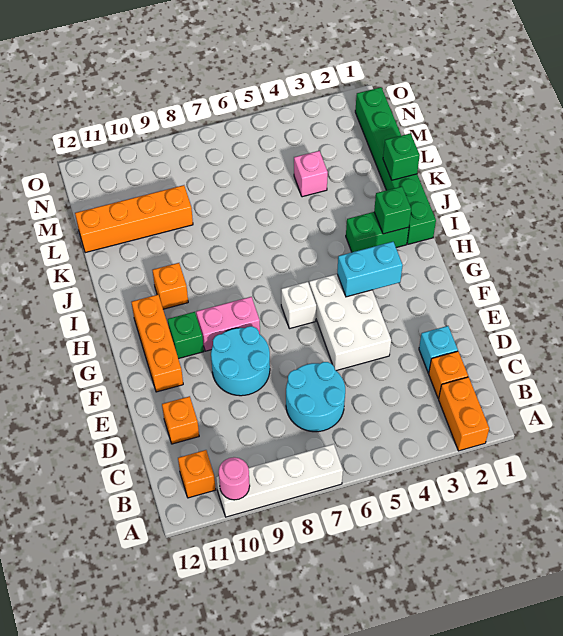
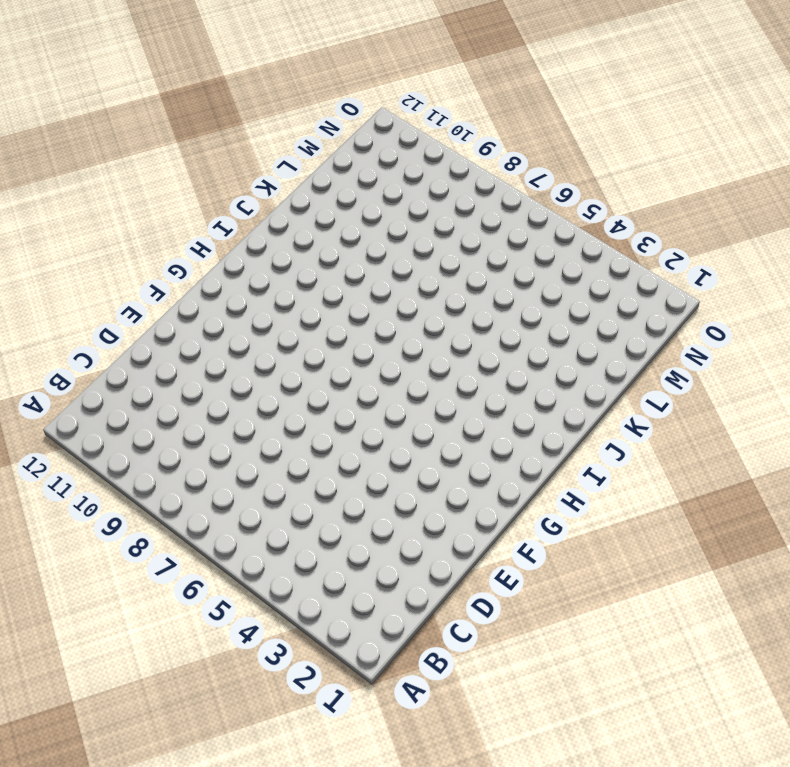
none -> orange 1x2 brick [439,377,489,451]
none -> white 1x4 brick [216,444,343,517]
none -> orange 1x1 brick [178,450,216,498]

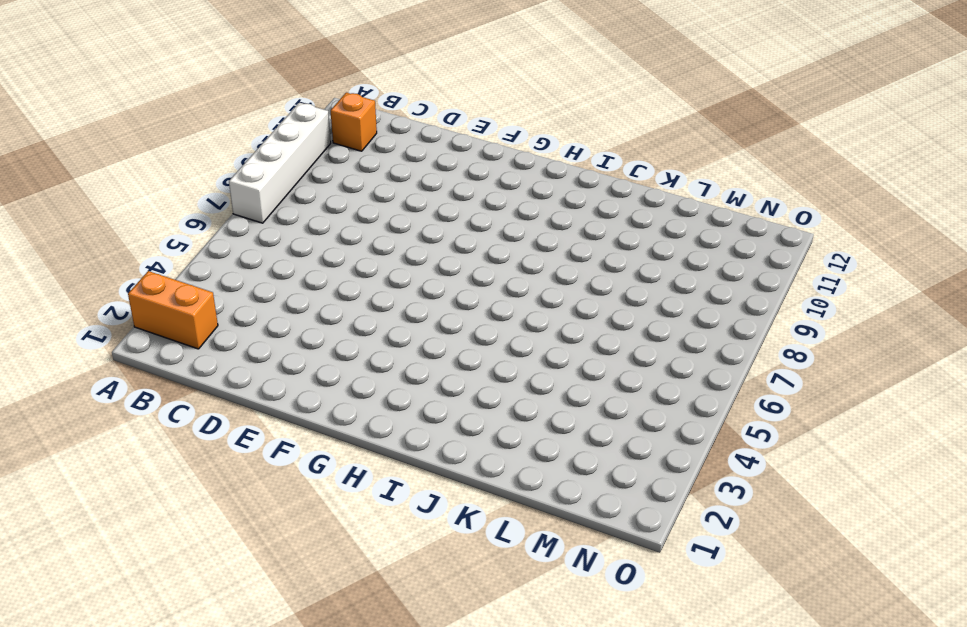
none -> orange 1x1 brick [429,351,468,399]
none -> cyan 2x2 round brick [286,362,345,432]
none -> cyan 1x1 brick [419,326,458,373]

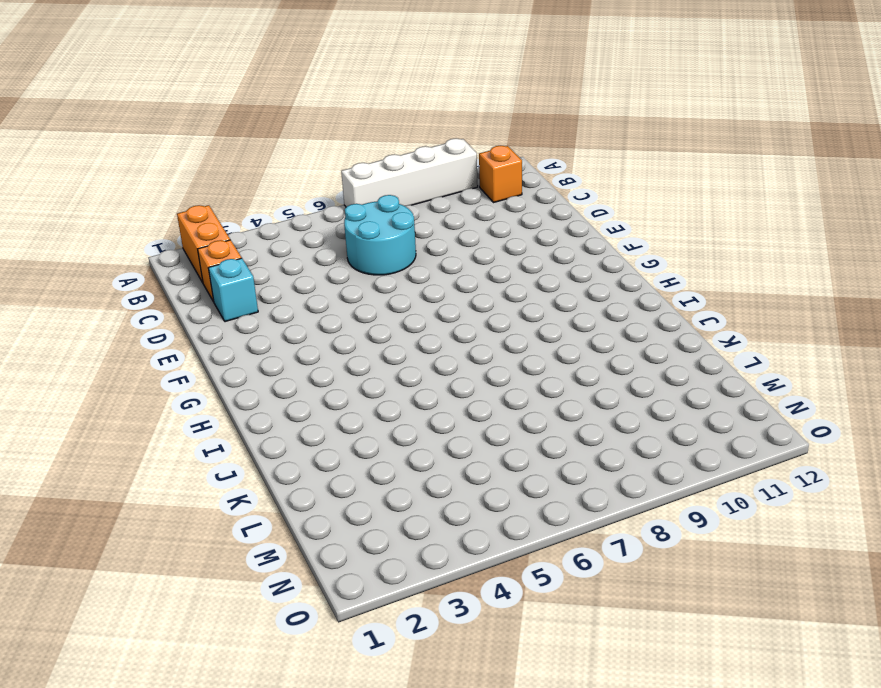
none -> orange 1x1 brick [162,396,199,444]
none -> white 2x3 brick [309,274,391,371]
none -> cyan 2x2 round brick [211,326,270,396]

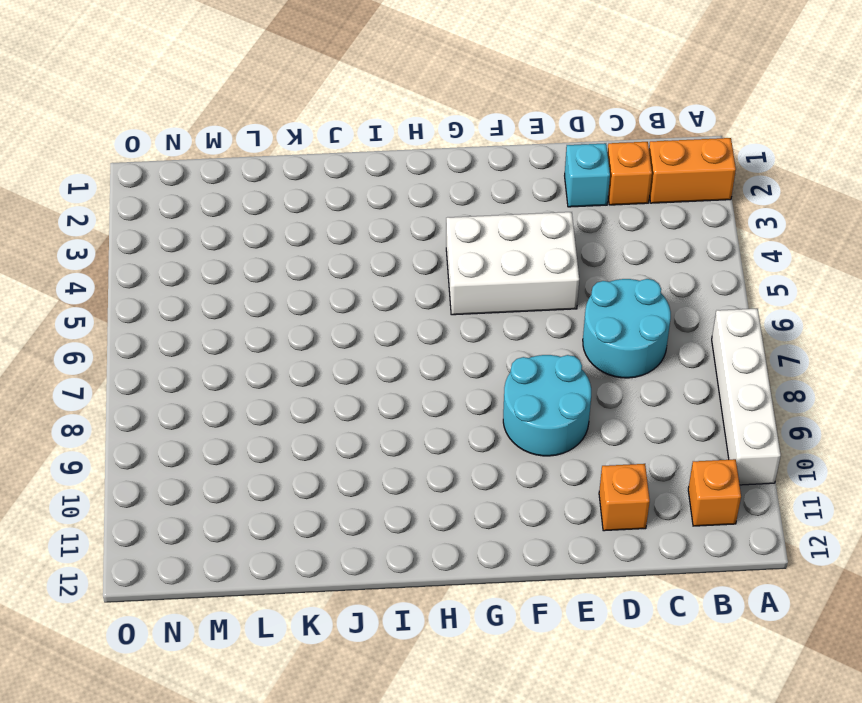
none -> orange 1x3 brick [131,295,183,392]
none -> white 1x1 brick [281,282,316,329]
none -> pink 1x2 brick [196,297,260,351]

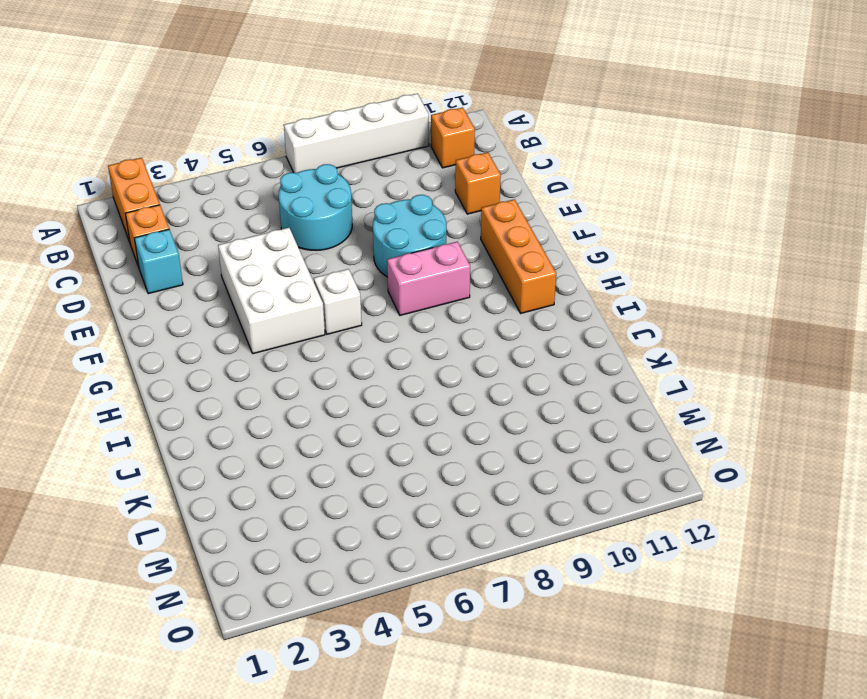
none -> green 1x1 brick [168,312,204,359]
none -> green 1x6 brick [355,87,436,244]
none -> green 1x2 brick [346,212,409,252]

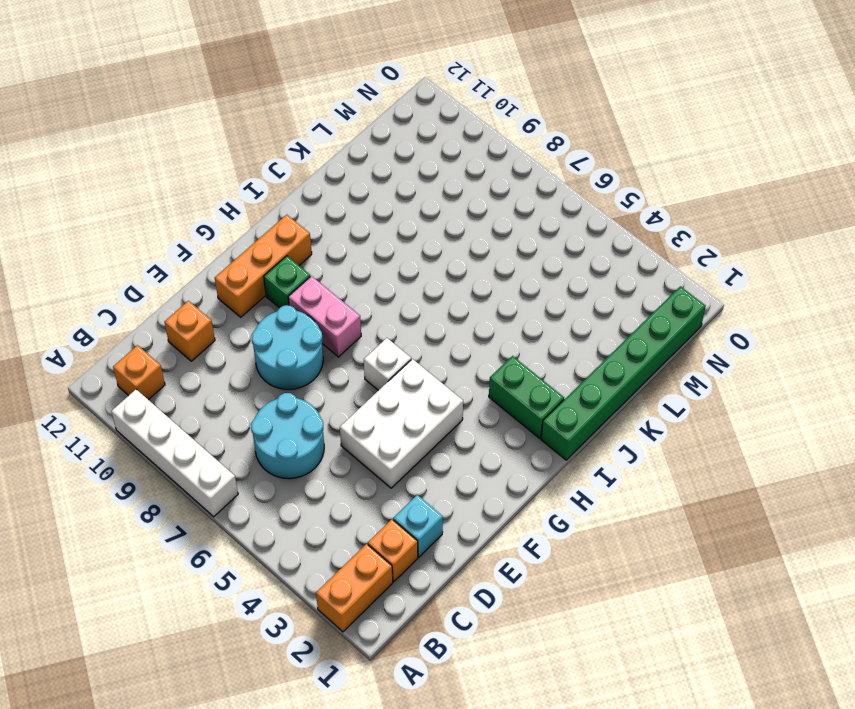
none -> orange 1x1 brick [153,263,188,309]
none -> pink 1x1 brick [294,151,328,197]
none -> orange 1x4 brick [75,185,193,253]

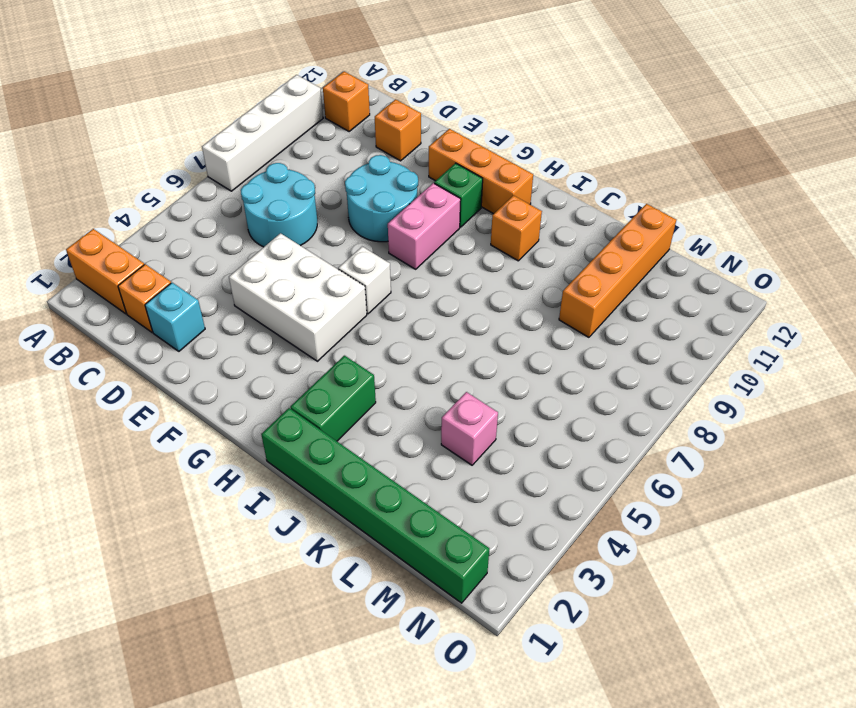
none -> pink 1x1 round brick [219,457,250,500]
none -> cyan 1x2 brick [337,242,403,297]
none -> green 1x1 brick [374,186,411,234]

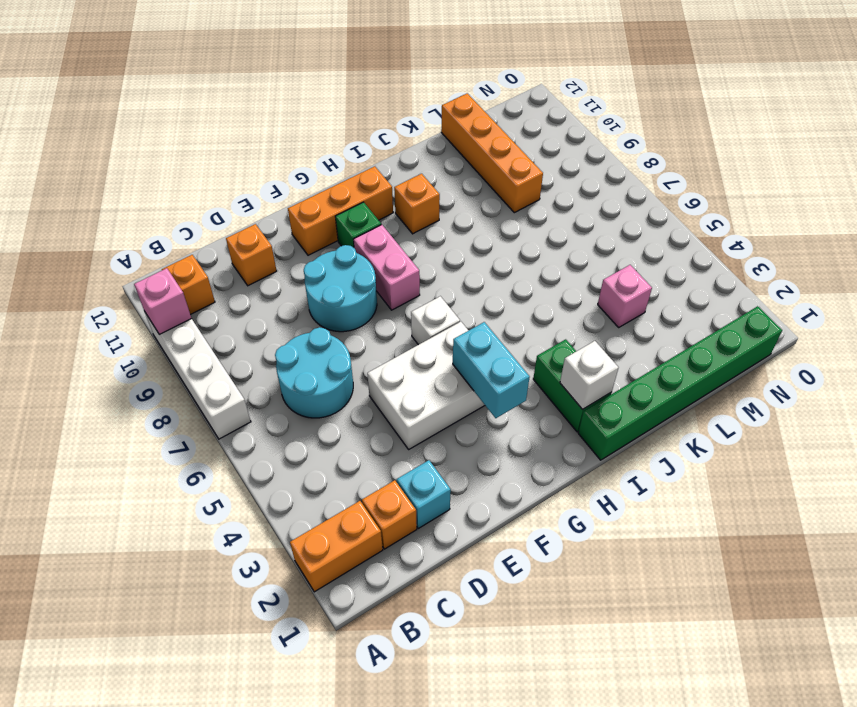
pink 1x1 brick [134,268,192,335] -> pink 1x1 round brick [219,457,250,500]
white 1x1 brick [560,341,618,410] -> green 1x1 brick [374,186,411,234]
none -> green 1x1 brick [383,133,420,180]

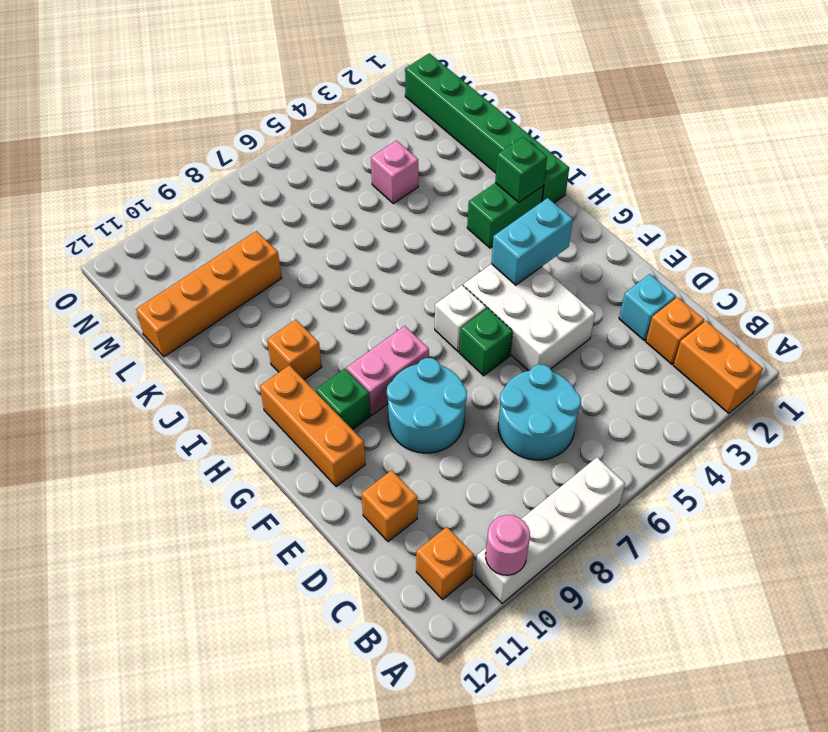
green 1x1 brick [459,308,513,376] -> green 1x1 brick moved to [383,133,420,180]

